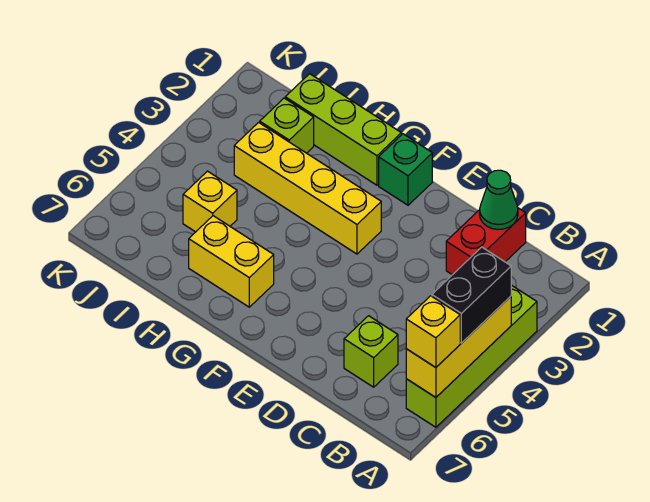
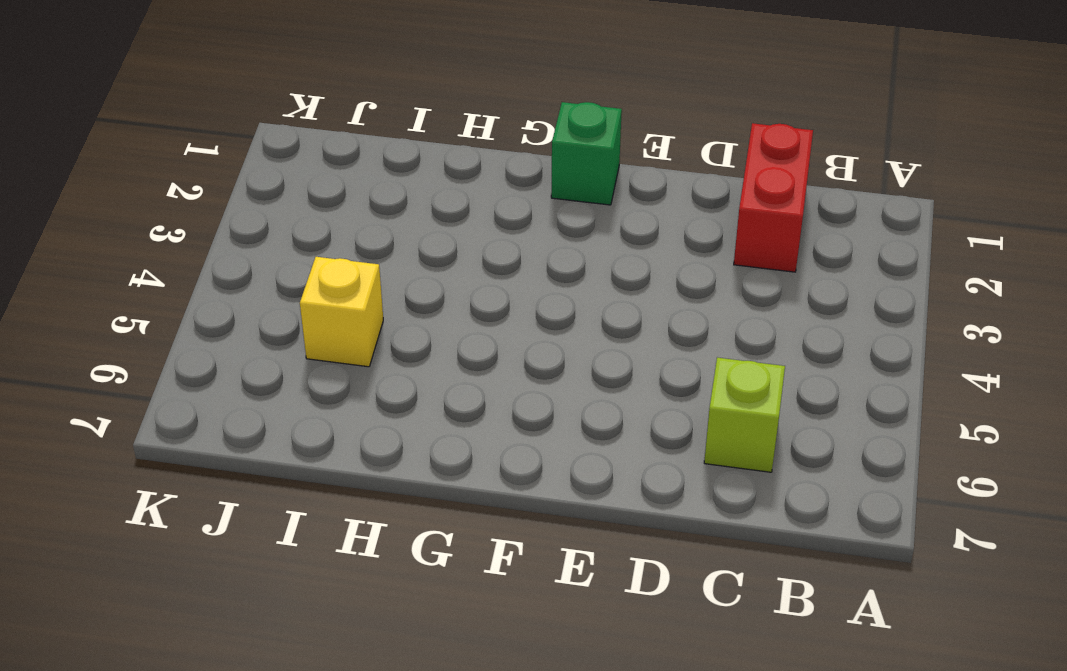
none -> lime 1x4 brick [406,285,537,427]
none -> yellow 1x4 brick [234,123,381,254]
none -> lime 1x3 brick [285,74,401,185]

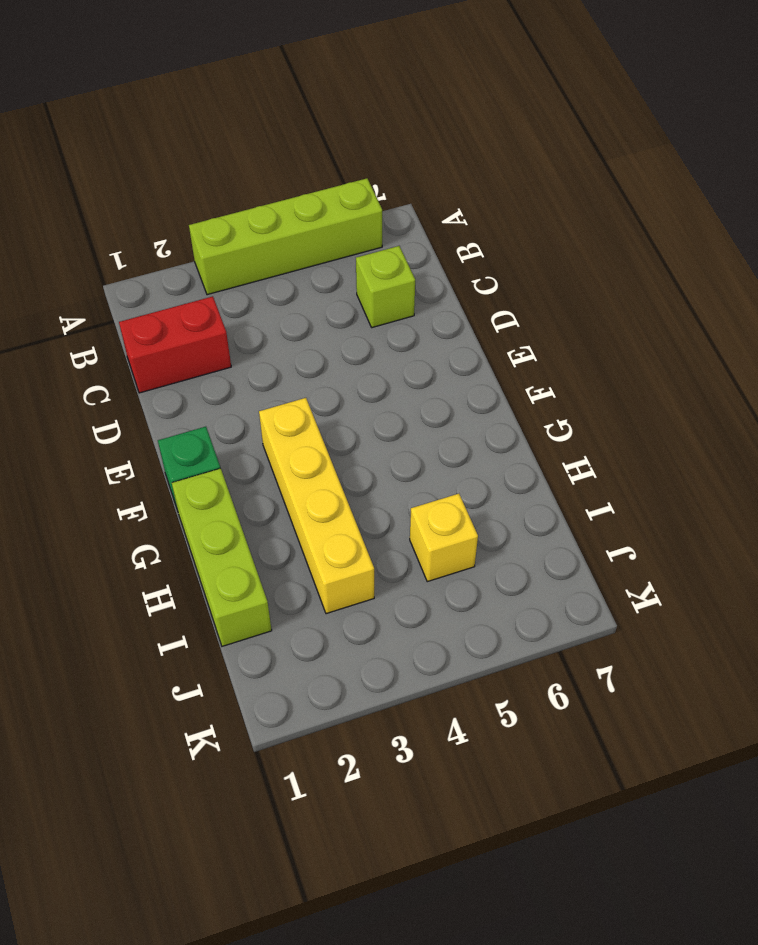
none -> yellow 1x2 brick [189,216,274,307]
none -> lime 1x1 brick [260,98,314,153]
none -> yellow 1x3 brick [406,296,511,397]

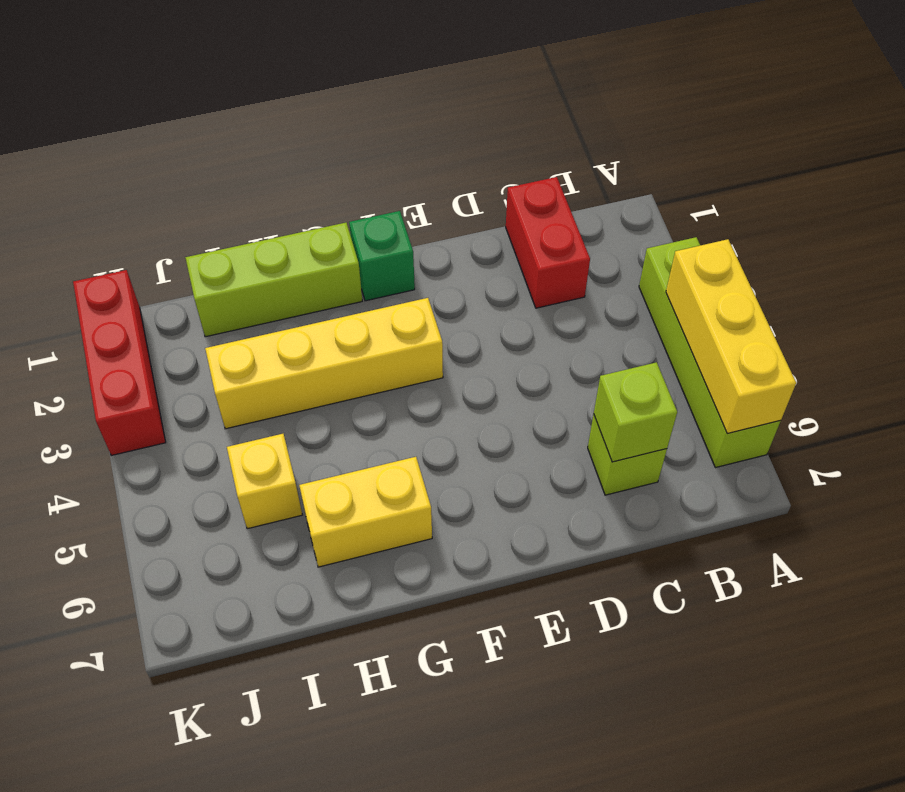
lime 1x1 brick [594,362,677,462] -> lime 1x1 brick moved to [260,98,314,153]
red 1x3 brick [73,270,166,455] -> none
none -> green 1x1 cone [480,170,518,229]
none -> black 1x2 brick [432,247,511,343]
none -> yellow 1x1 brick [406,296,460,367]

